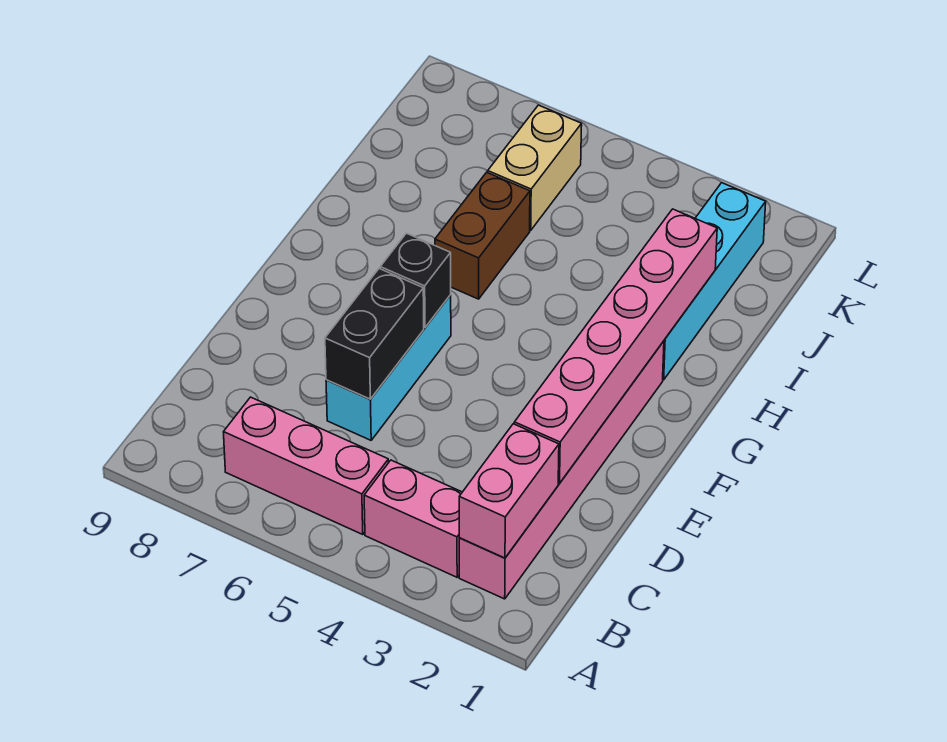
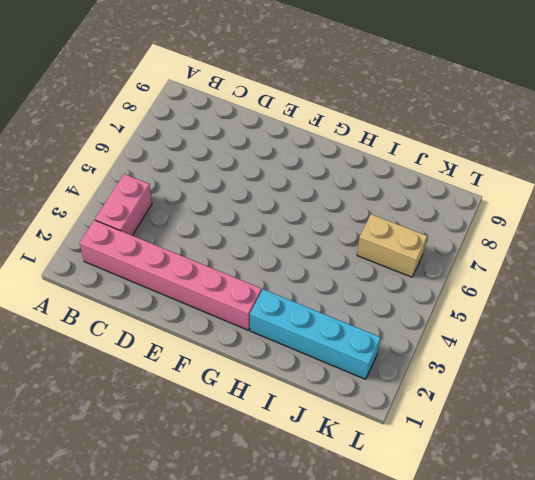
none -> pink 1x3 brick [224,397,389,534]
none -> cyan 1x3 brick [326,295,451,440]

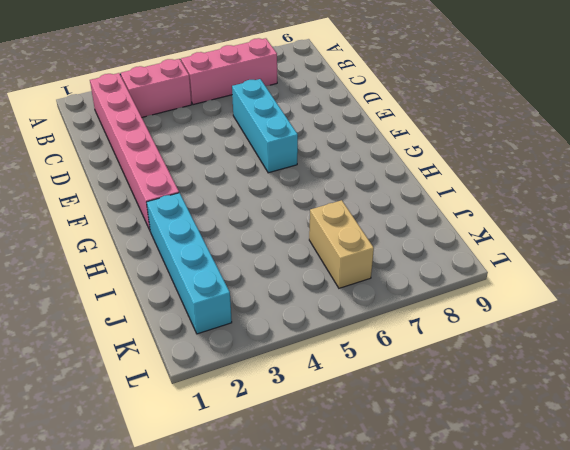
none -> brown 1x2 brick [435,172,530,299]
none -> pink 1x2 brick [459,424,559,558]

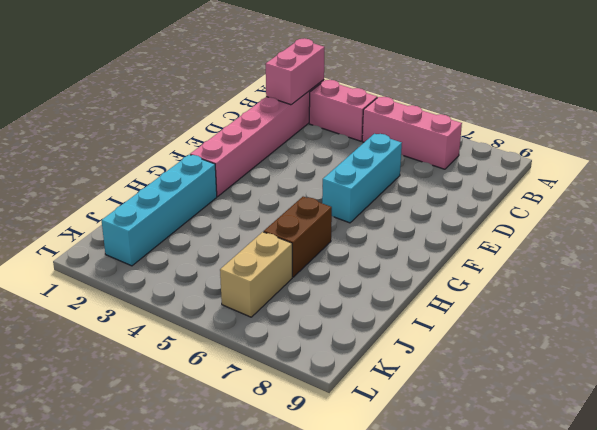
none -> pink 1x6 brick [514,209,717,483]
none -> black 1x2 brick [325,269,424,399]

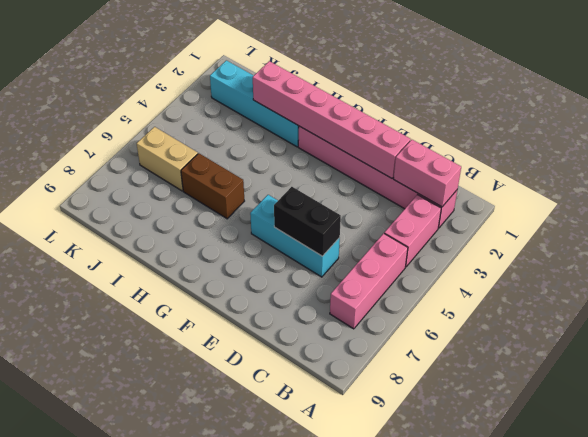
none -> black 1x1 brick [380,233,451,328]

